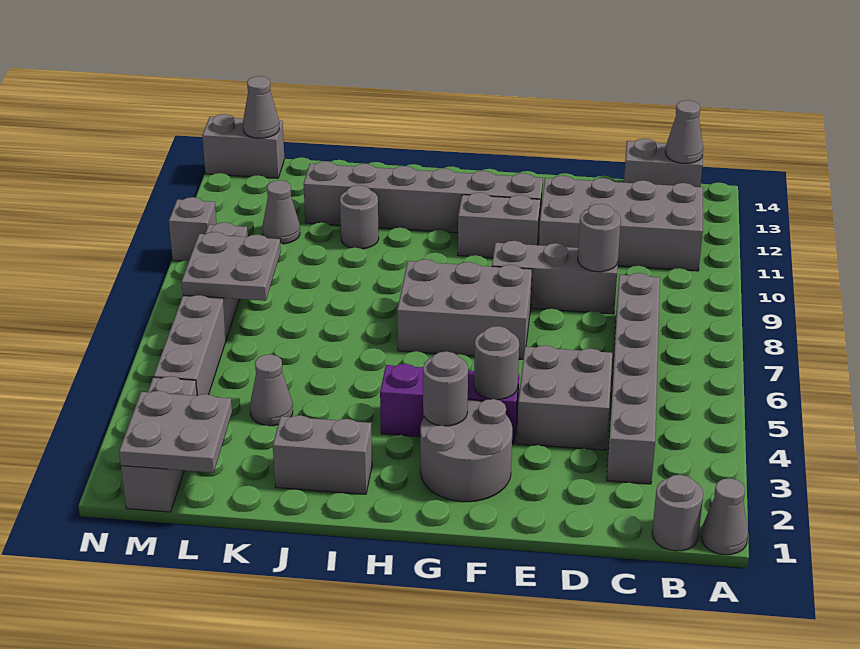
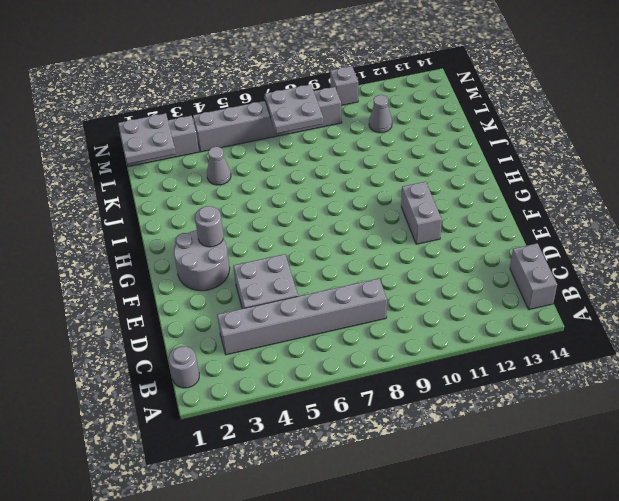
none -> grey 1x1 cone [701,478,748,555]
none -> grey 2x4 brick [539,176,703,271]
none -> grey 1x3 brick [492,241,618,314]

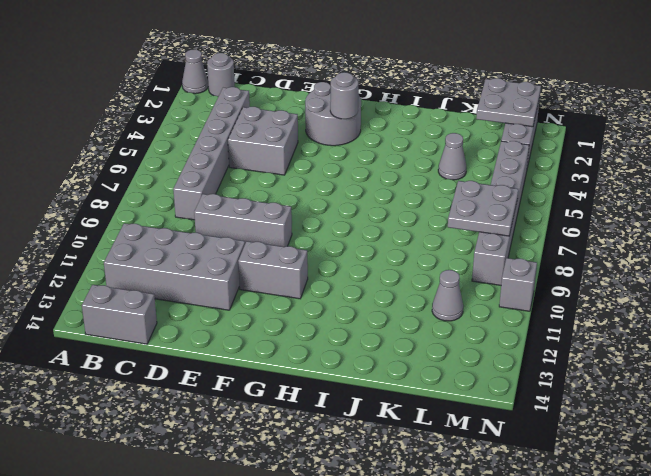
none -> purple 1x3 brick [380,364,519,444]
none -> grey 2x3 brick [397,259,532,359]
none -> grey 1x6 brick [304,161,543,233]

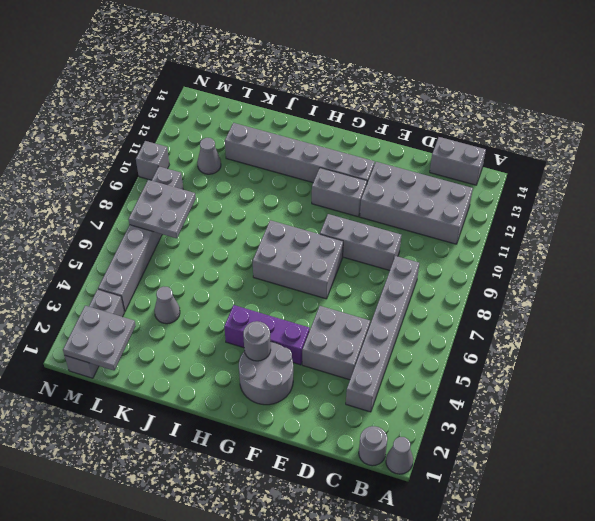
none -> grey 1x2 brick [273,415,372,494]
none -> grey 1x1 round brick [340,185,379,249]
none -> grey 1x2 brick [202,114,285,178]

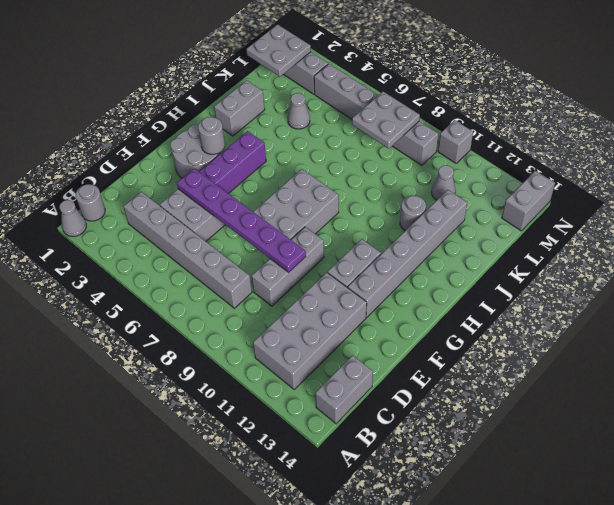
purple 1x6 plate [177,169,306,272] -> none
none -> grey 1x1 cone [665,100,703,163]
none -> grey 1x1 round brick [578,204,621,272]
none -> grey 1x1 round brick [474,326,519,400]

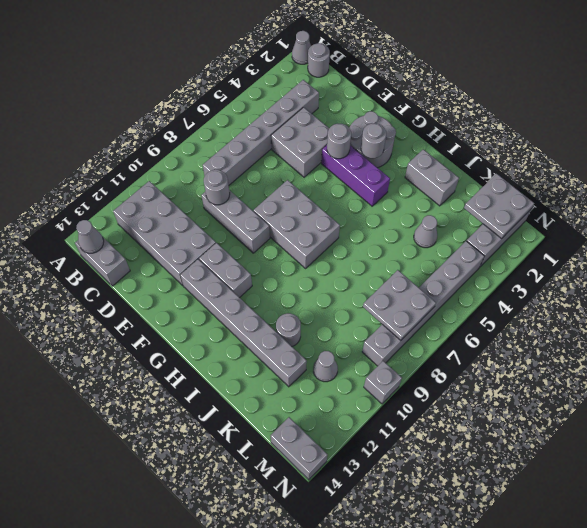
none -> grey 1x1 cone [243,76,279,138]

